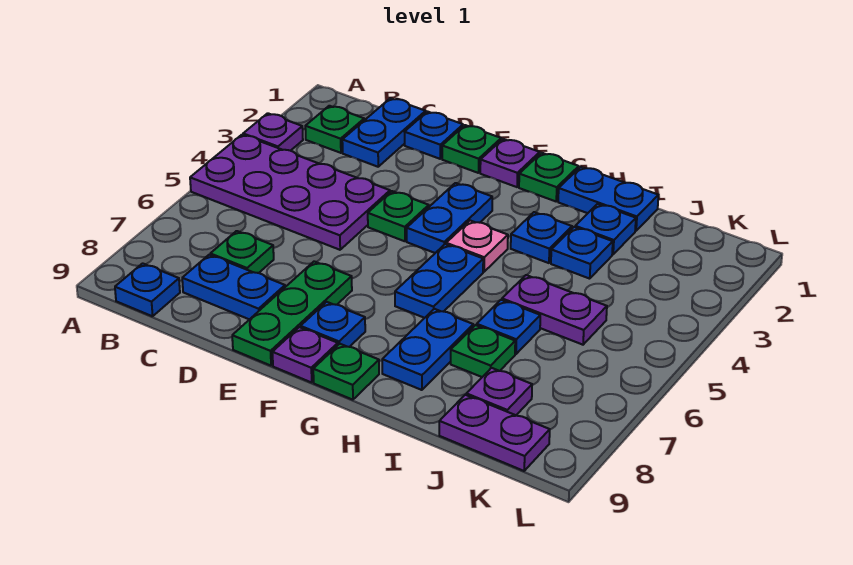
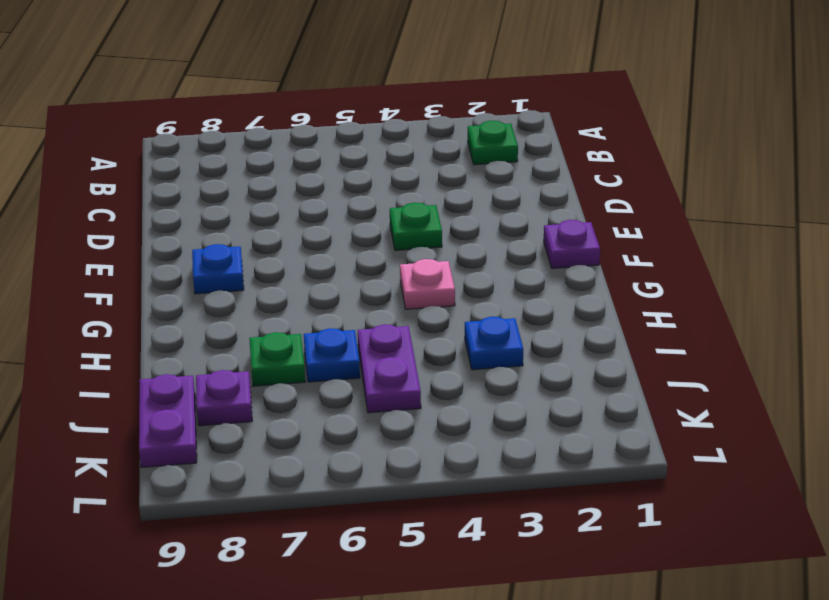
none -> purple 1x1 plate [243,113,303,151]
none -> purple 2x4 plate [190,135,390,250]
none -> blue 1x1 plate [115,263,180,316]

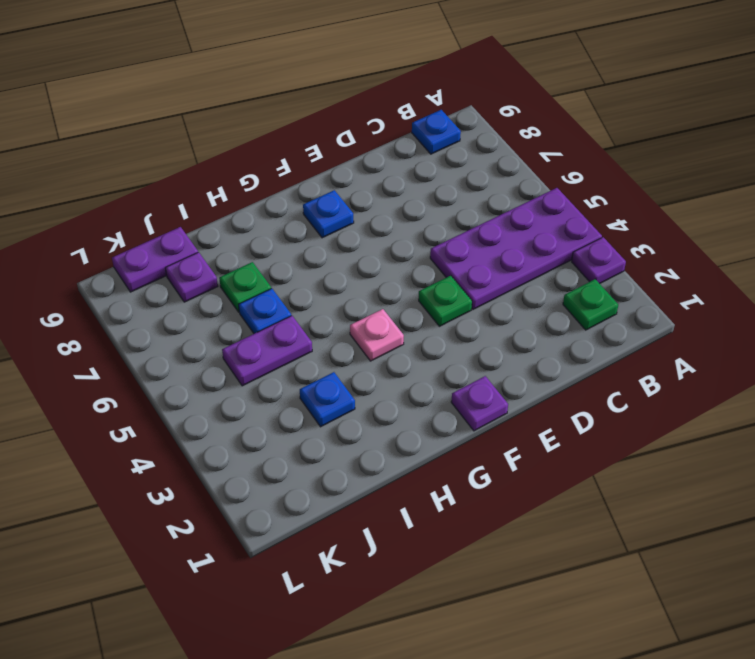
none -> blue 1x2 plate [342,98,426,167]
none -> green 1x1 plate [210,231,274,273]
none -> blue 1x2 plate [182,255,285,320]

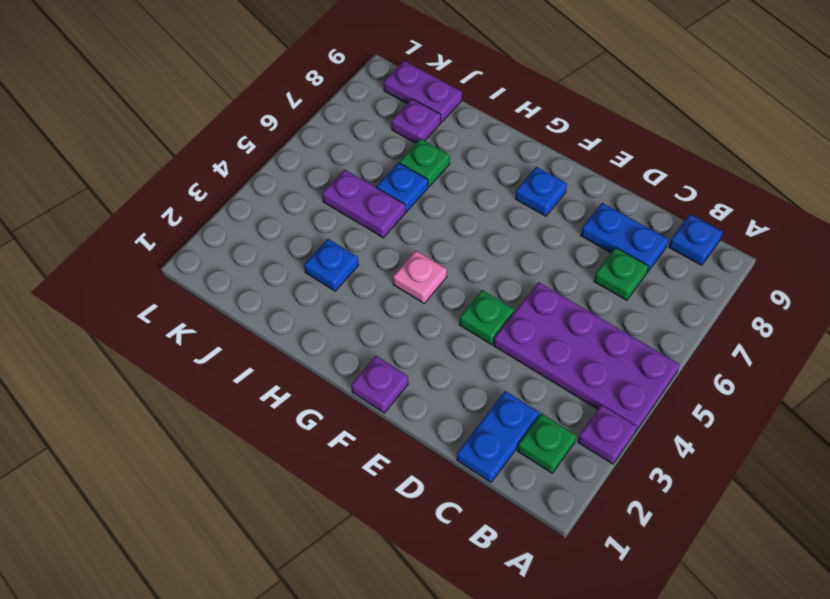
none -> blue 1x1 plate [405,112,463,159]
none -> green 1x1 plate [442,125,501,173]
none -> green 1x3 plate [232,261,352,366]

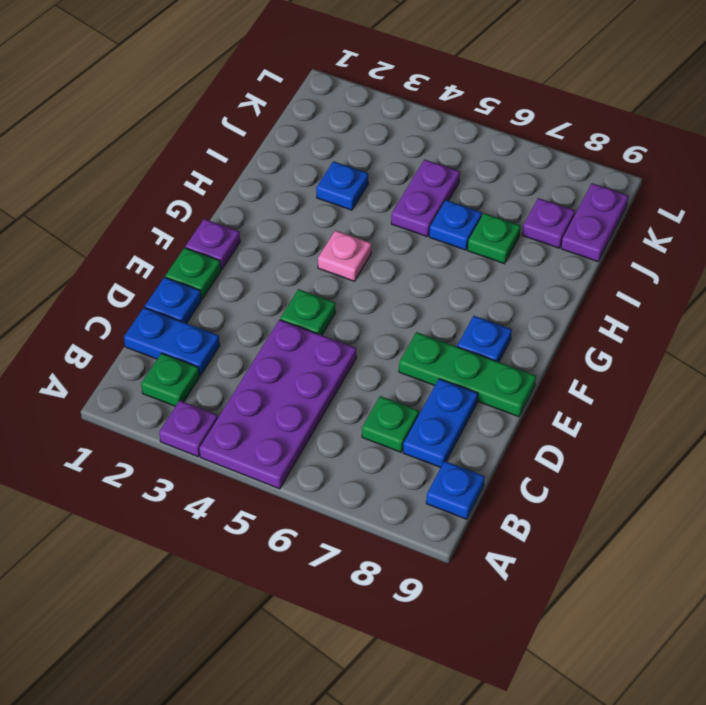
none -> blue 1x2 plate [407,183,492,253]
none -> purple 1x1 plate [272,327,338,382]
none -> green 1x1 plate [519,153,579,201]

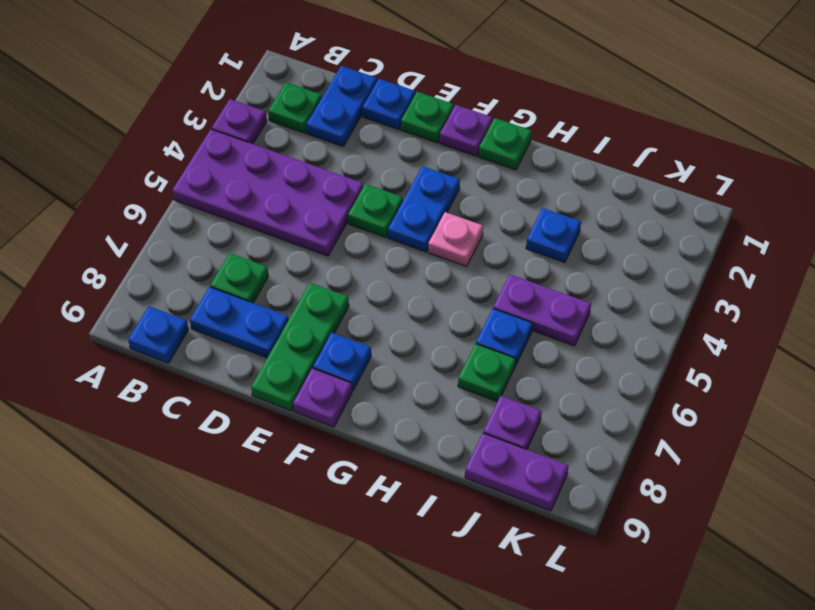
none -> blue 1x2 plate [395,244,483,318]
none -> green 1x1 plate [313,344,379,400]
none -> blue 1x2 plate [558,167,658,231]

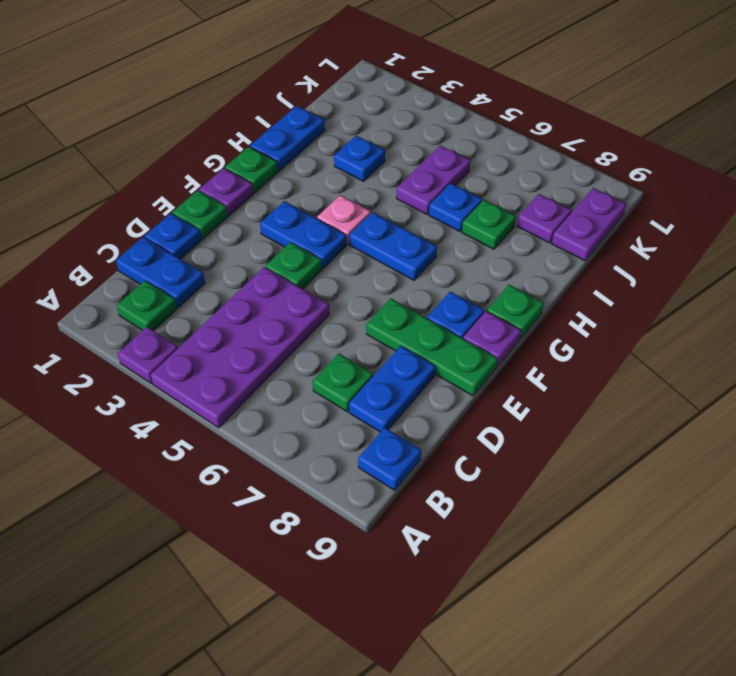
none -> blue 1x1 plate [511,212,572,263]
none -> blue 1x2 plate [382,309,473,390]
none -> blue 1x1 plate [575,204,636,254]

